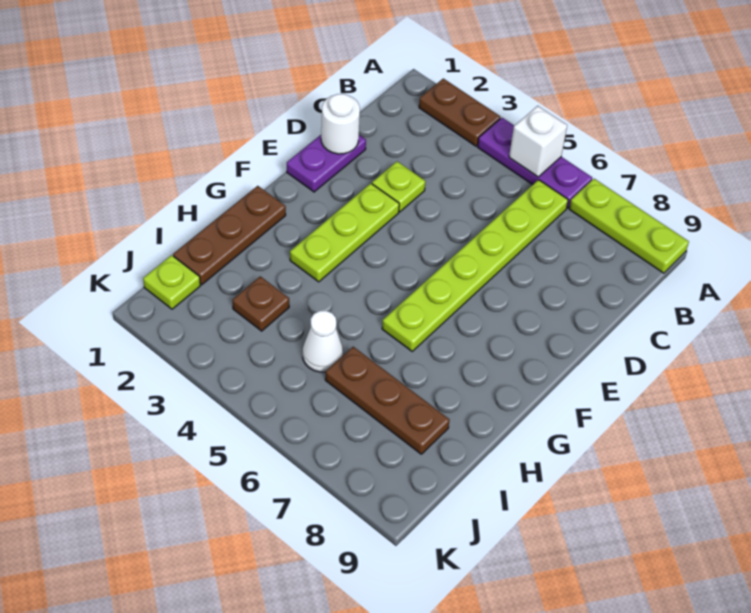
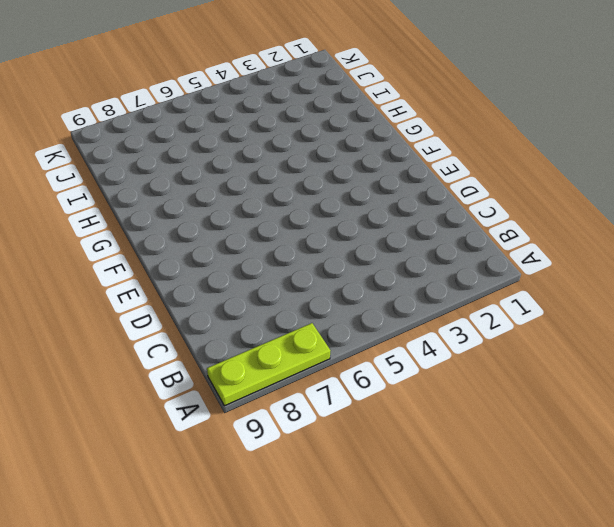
none -> brown 1x2 plate [419,79,501,146]
none -> purple 1x3 plate [478,118,592,208]
none -> lime 1x6 plate [382,180,568,351]

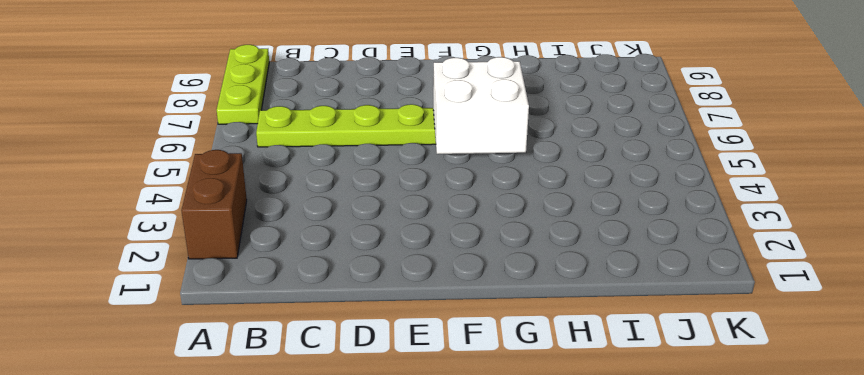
brown 1x2 brick [181,150,247,259] -> brown 1x2 plate [419,79,501,146]
white 2x2 brick [433,57,529,154] -> none
none -> purple 1x3 plate [478,118,592,208]
none -> purple 1x2 plate [287,135,366,192]
none -> lime 1x1 plate [372,161,425,212]

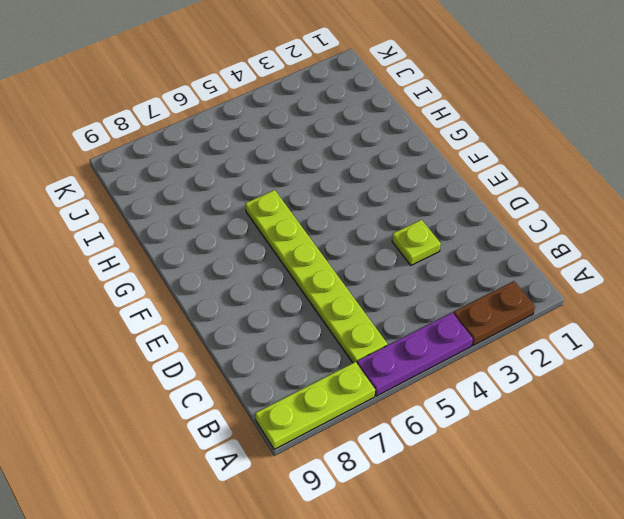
none -> purple 1x2 plate [287,135,366,192]
none -> lime 1x3 plate [290,183,399,282]
none -> brown 1x3 plate [173,186,286,285]

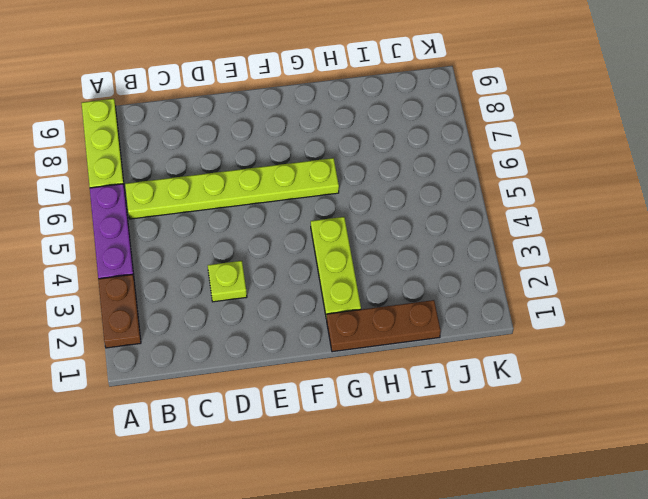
lime 1x3 plate [311,217,361,319] -> lime 1x3 plate turned to [290,183,399,282]
none -> purple 1x2 plate [287,135,366,192]
none -> brown 1x1 plate [233,276,289,331]
none -> white 1x1 cone [303,311,343,372]

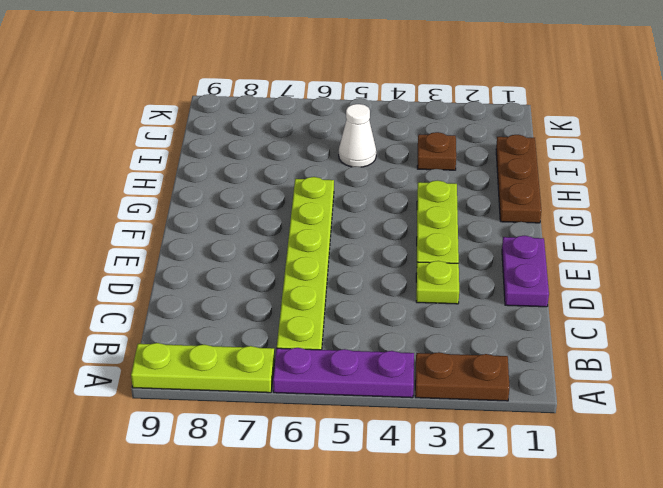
none -> brown 1x3 plate [325,347,450,454]
none -> lime 1x1 plate [143,255,200,309]
none -> white 1x1 brick [509,106,567,177]

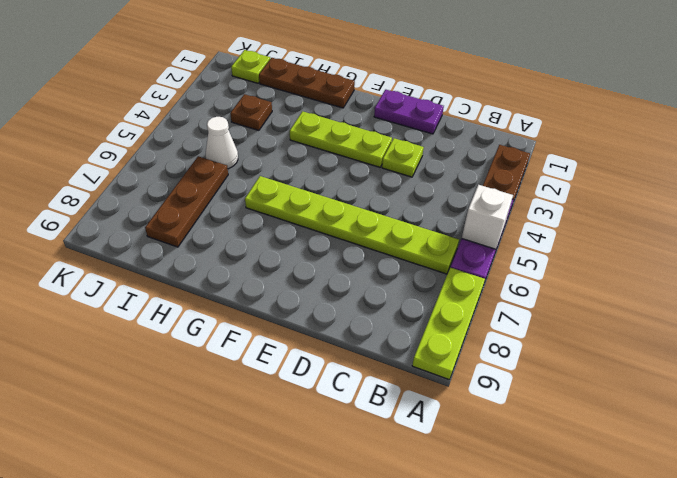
none -> white 1x1 round brick [321,94,360,154]

